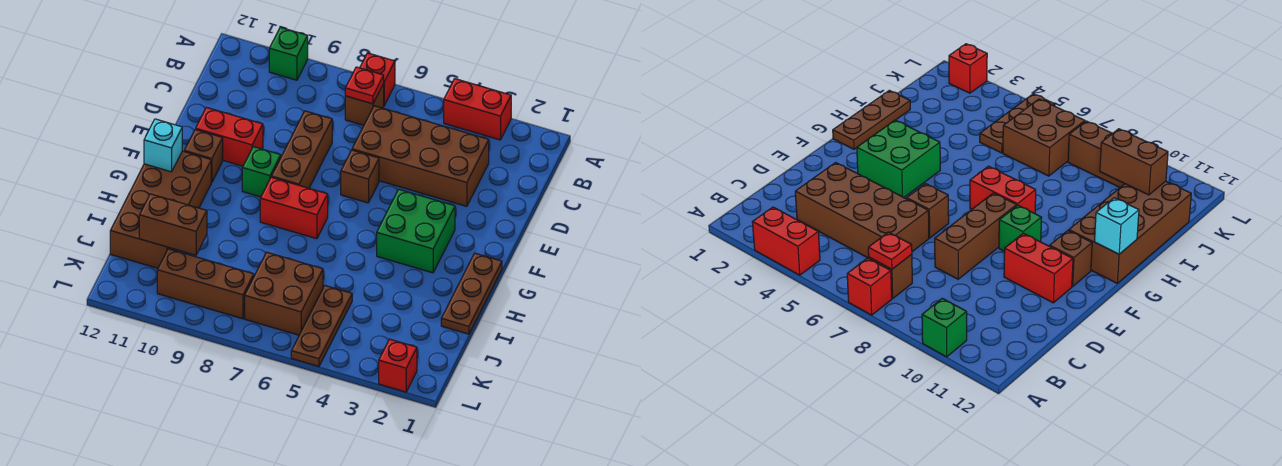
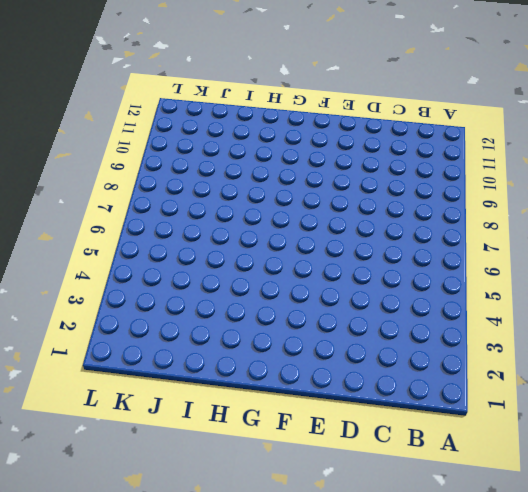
none -> red 1x2 brick [444,79,511,140]
none -> red 1x1 brick [360,53,395,105]
none -> green 1x1 brick [269,27,308,80]

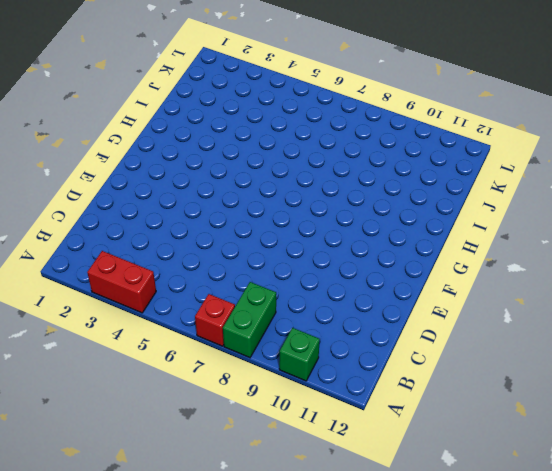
green 1x2 brick [223,282,276,358] -> none
none -> brown 1x1 brick [345,84,384,125]
none -> brown 2x4 brick [352,106,489,206]
none -> brown 1x3 brick [271,111,332,188]

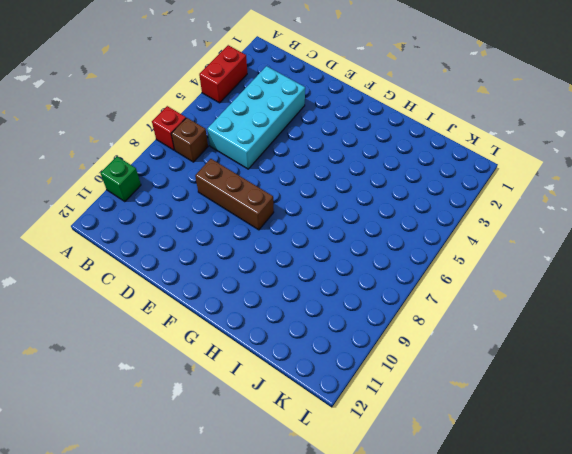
cyan 2x4 brick [207,66,305,169] -> brown 2x4 brick [352,106,489,206]
none -> brown 1x1 brick [341,150,379,203]
none -> red 1x2 brick [196,107,263,166]
none -> green 2x2 brick [377,189,455,273]

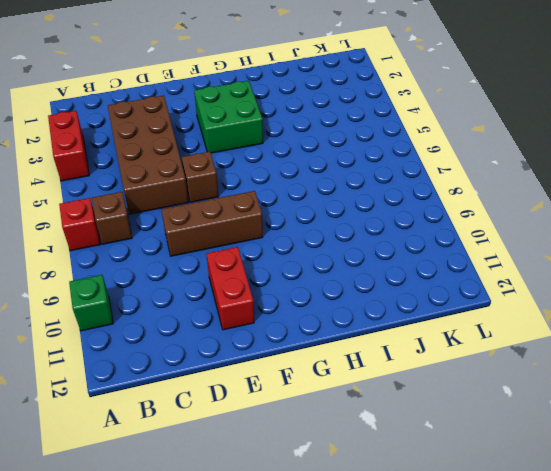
none -> green 1x1 brick [242,147,281,197]
none -> brown 1x1 brick [184,129,223,182]
none -> brown 1x3 plate [441,253,502,334]

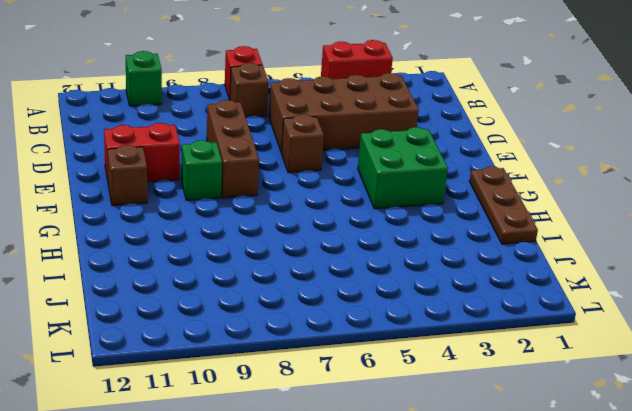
none -> red 1x2 brick [260,177,328,239]
none -> brown 2x4 brick [110,151,211,268]
none -> brown 1x3 plate [291,286,352,366]

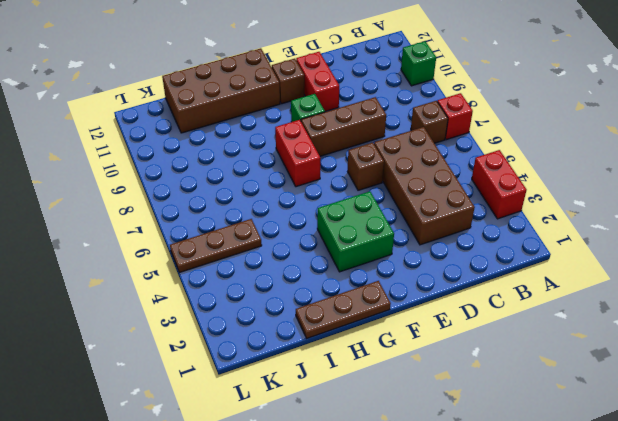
none -> brown 2x2 brick [245,252,323,335]
none -> brown 1x3 brick [157,249,254,319]
none -> red 1x1 brick [379,339,417,392]

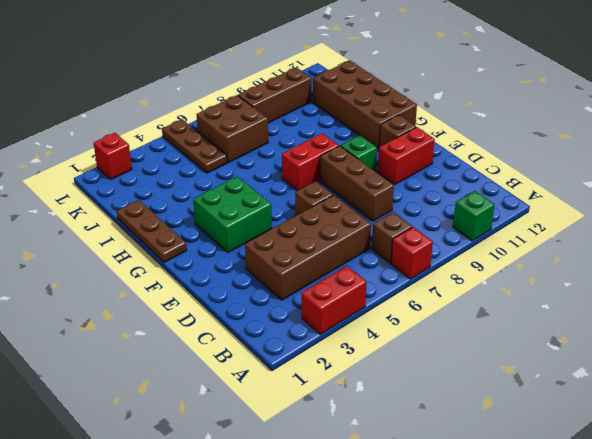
none -> red 1x1 plate [345,67,384,104]
none -> cyan 1x1 brick [144,119,182,172]
none -> brown 1x2 brick [139,194,207,255]

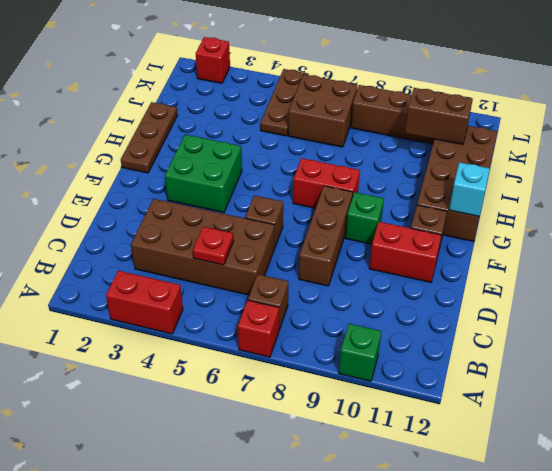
red 1x1 plate [193,227,234,265] -> red 1x1 plate moved to [345,67,384,104]

